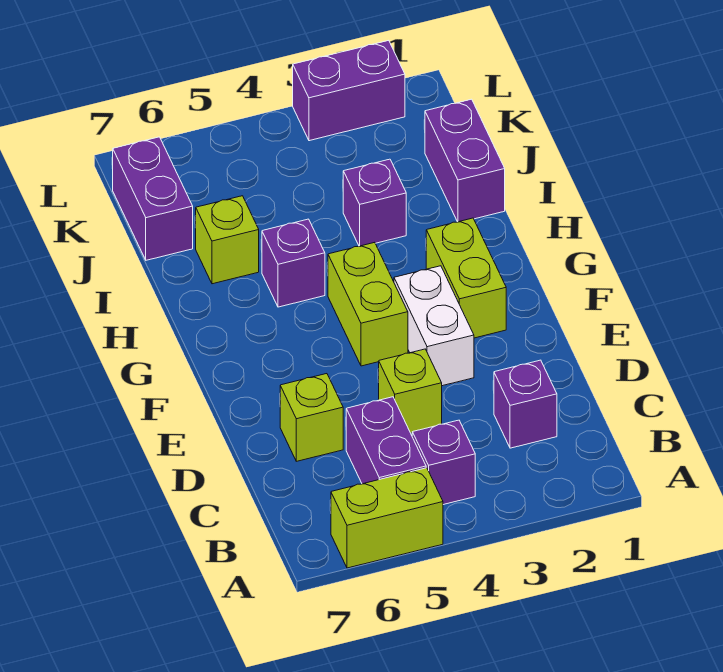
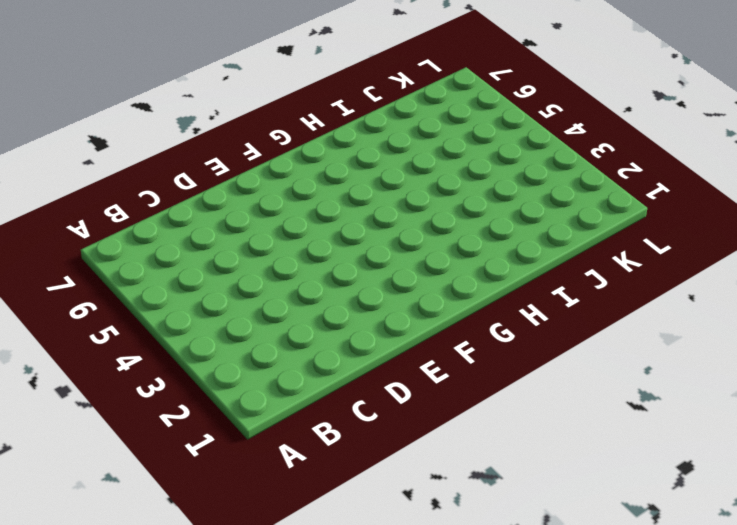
none -> lime 1x2 brick [331,468,443,568]
none -> purple 1x1 brick [412,420,475,505]
none -> purple 1x2 brick [346,397,426,484]

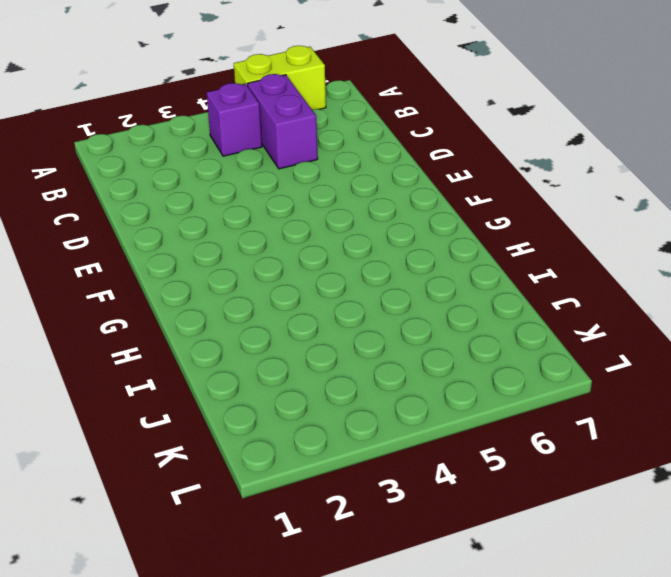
none -> purple 1x1 brick [494,360,557,448]
none -> lime 1x1 brick [379,349,442,433]
none -> lime 1x1 brick [280,374,343,461]

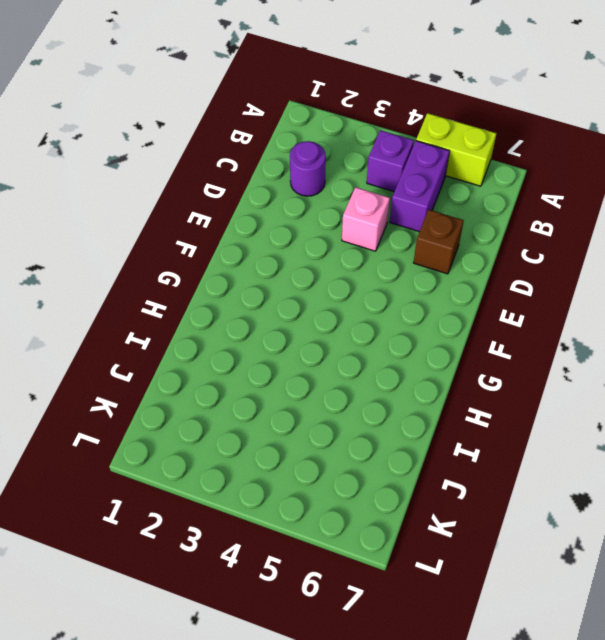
purple 1x1 round brick [290,141,326,196] -> purple 1x1 brick [494,360,557,448]
pink 1x1 brick [342,187,390,251] -> lime 1x1 brick [379,349,442,433]
brown 1x1 brick [414,210,464,274] -> lime 1x1 brick [280,374,343,461]
none -> white 1x2 brick [394,266,474,386]
none -> lime 1x2 brick [426,218,506,338]
none -> lime 1x2 brick [328,242,408,366]

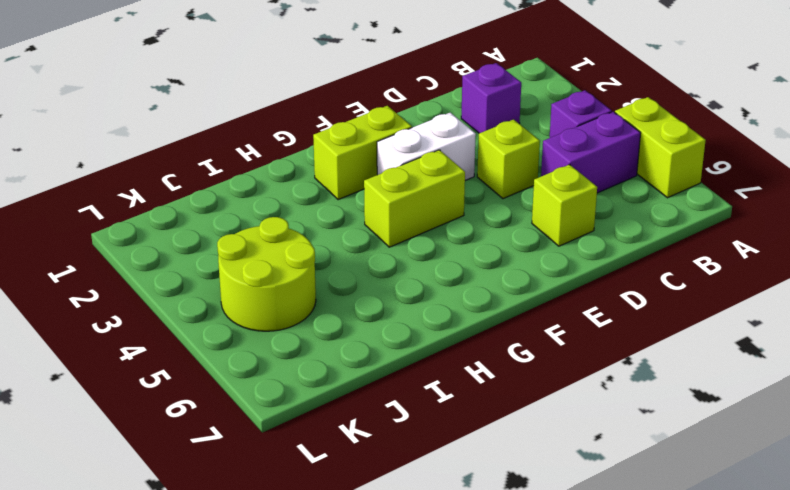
lime 2x2 round brick [217,217,316,331] -> none
none -> purple 1x1 brick [262,219,325,307]
none -> purple 1x2 brick [425,99,505,222]
none -> purple 1x1 brick [343,159,406,246]

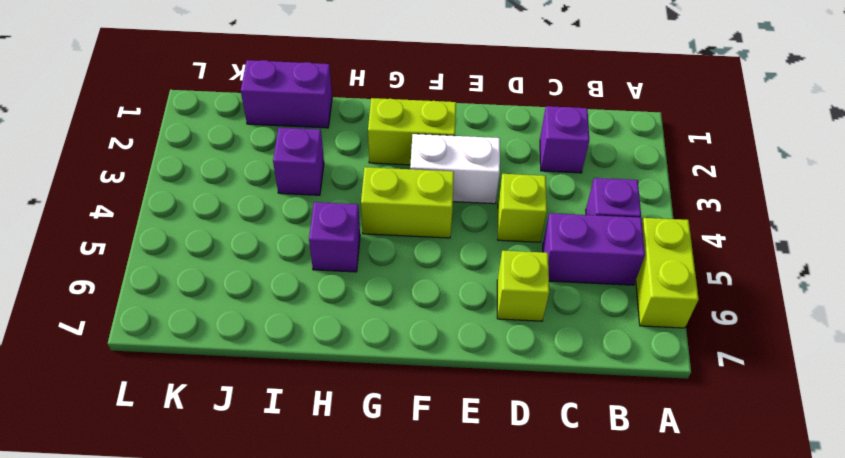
none -> lime 1x1 brick [196,196,259,284]
none -> purple 1x2 brick [113,137,193,260]
none -> purple 1x2 brick [293,40,405,141]

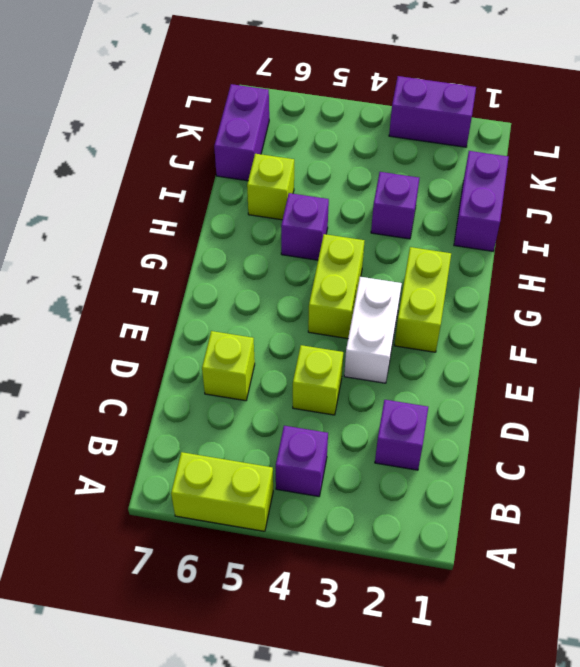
none -> purple 1x2 brick [346,397,426,484]

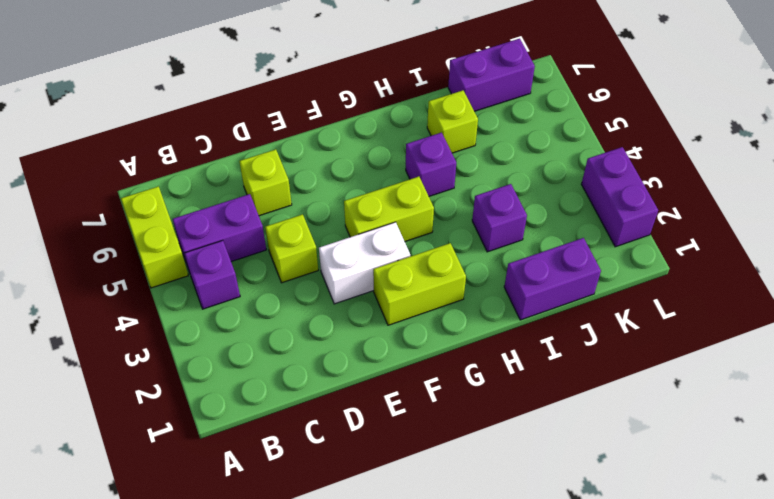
none -> purple 1x1 brick [494,360,557,448]

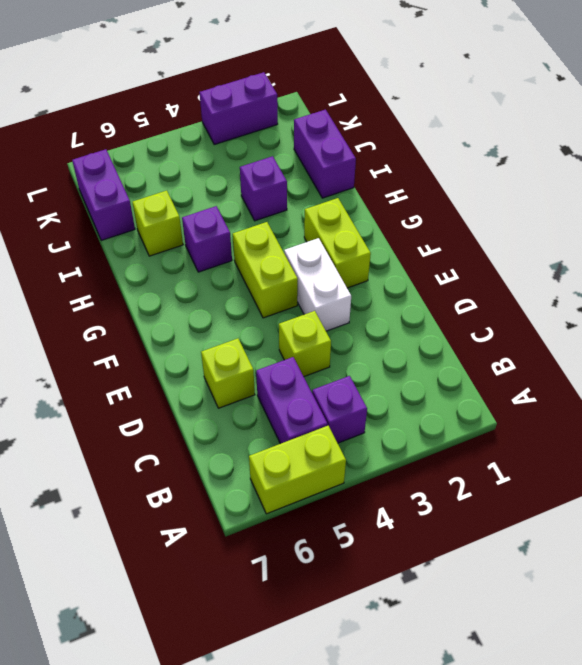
none -> purple 1x1 brick [494,360,557,448]

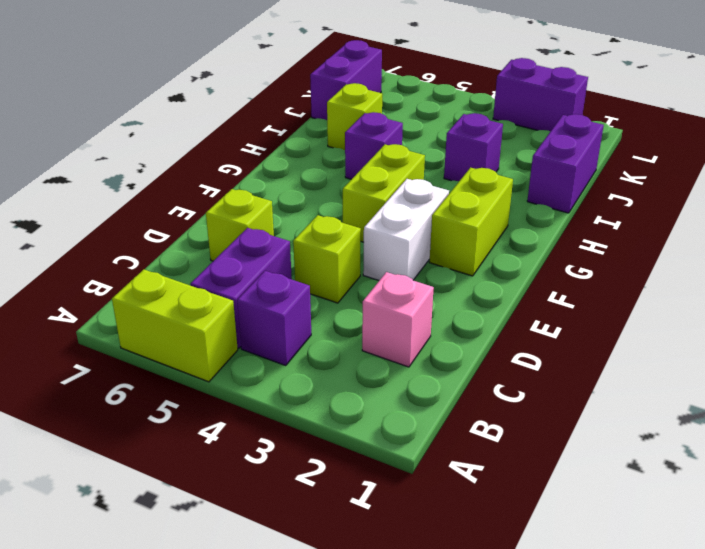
pink 1x1 brick [362,272,434,367] -> purple 1x1 brick [494,360,557,448]

